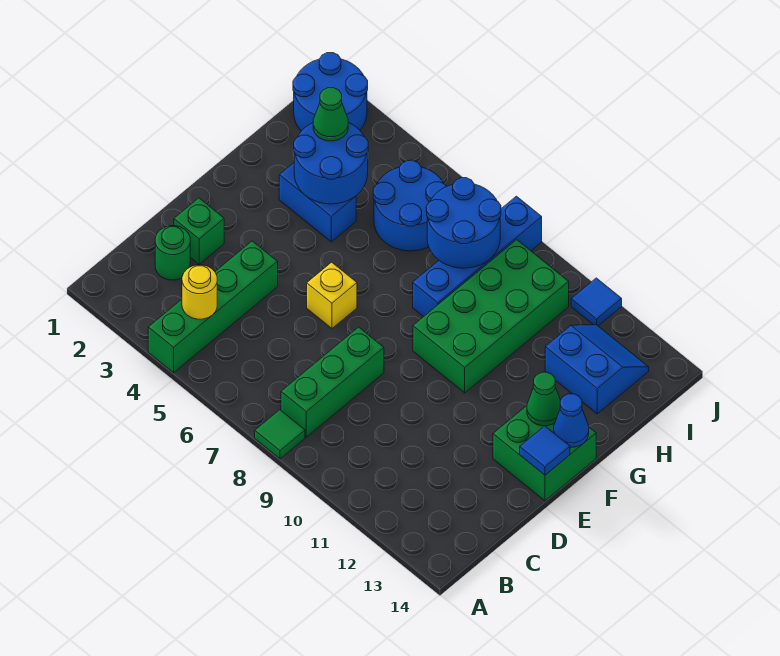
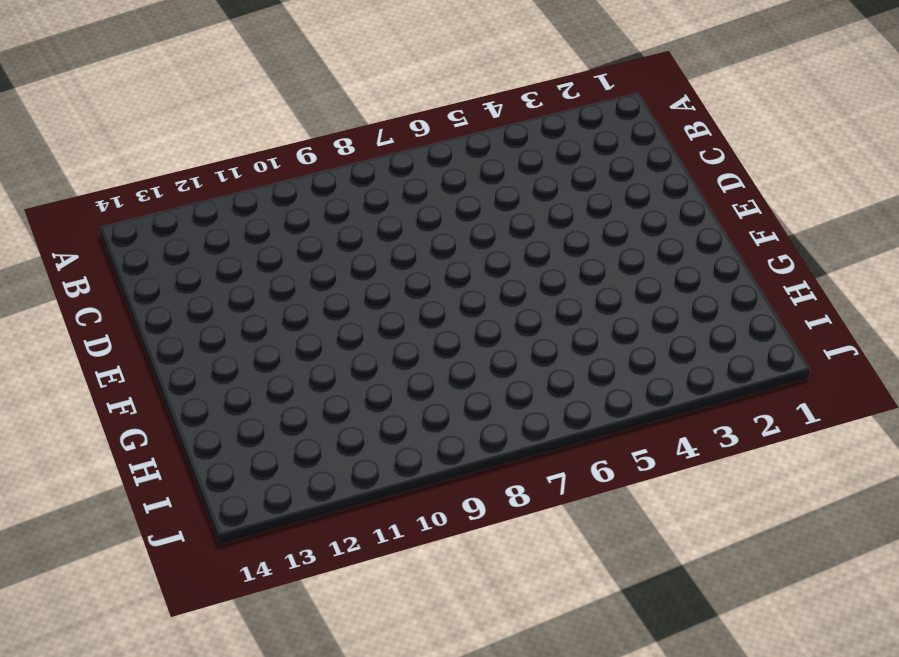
none -> green 1x4 brick [148,241,278,373]
none -> green 1x1 tile [255,410,305,459]
none -> green 1x3 brick [281,327,384,437]

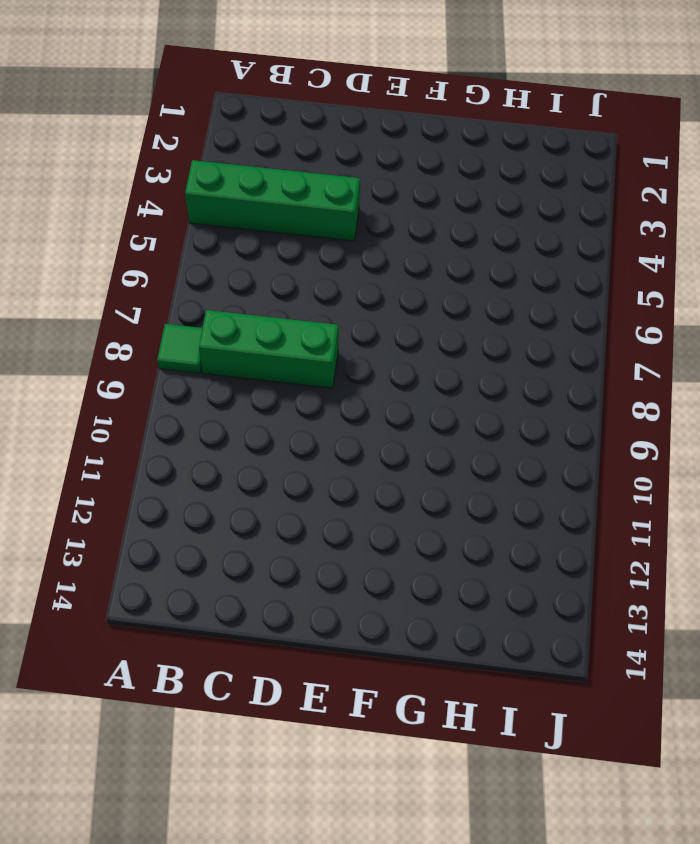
none -> green 1x1 round brick [155,226,190,280]
none -> green 1x1 brick [174,198,224,264]
none -> yellow 1x1 brick [307,262,357,328]

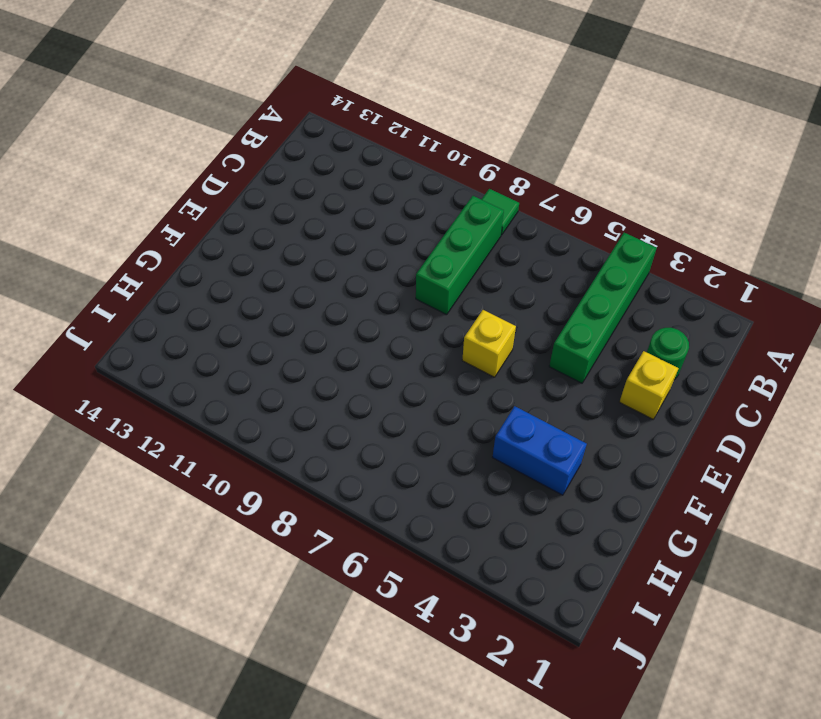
yellow 1x1 brick [620,351,679,419] -> green 1x1 brick [174,198,224,264]
none -> green 2x2 brick [493,406,596,501]
none -> green 2x4 brick [413,240,569,393]
none -> blue 1x4 brick [413,196,542,317]

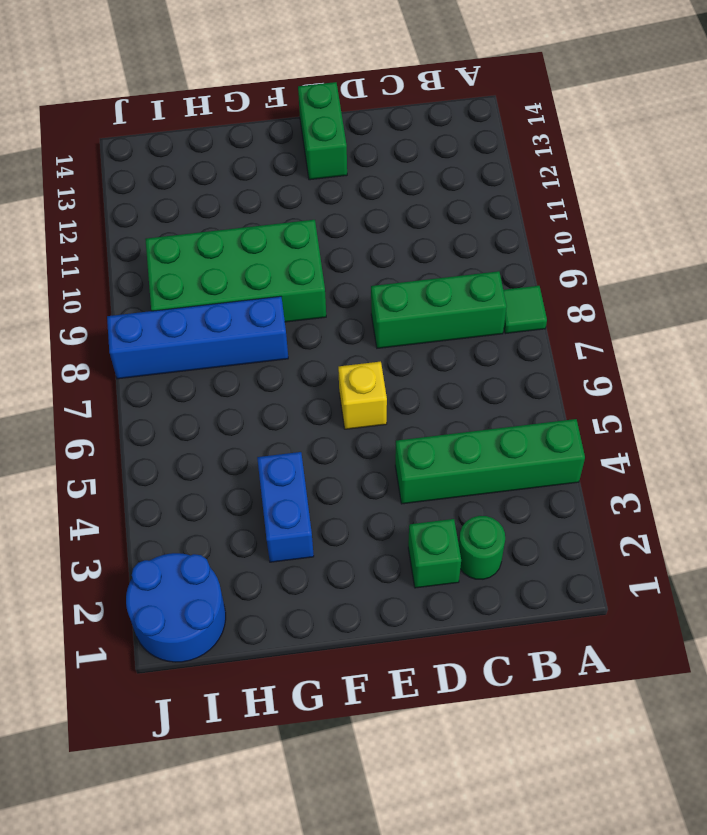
green 1x2 brick [298,82,347,180] -> green 2x2 brick [493,406,596,501]
none -> blue 2x2 round brick [373,160,446,251]
none -> blue 2x2 slope [545,325,649,414]
none -> blue 1x1 tile [571,278,622,326]

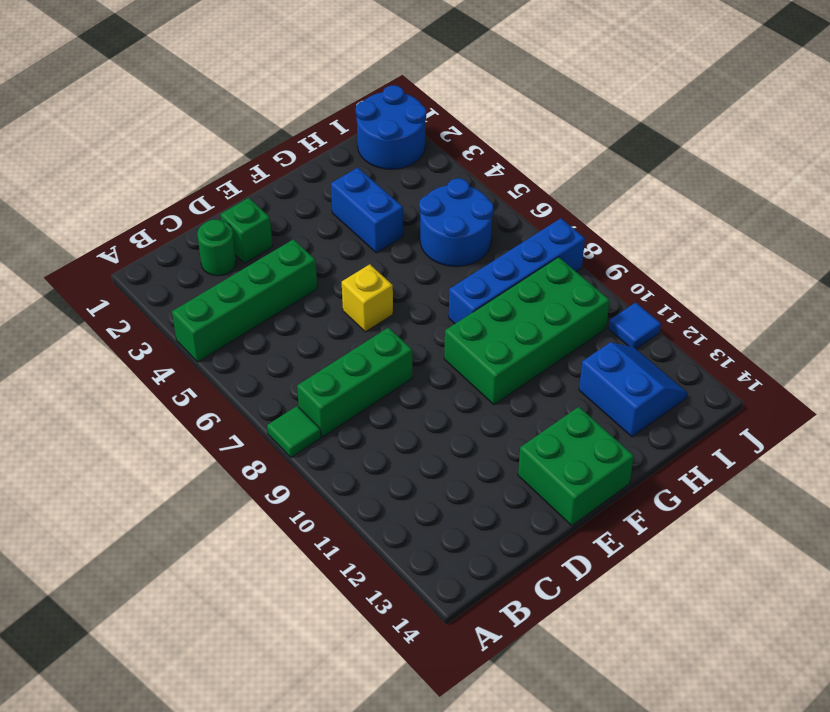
none -> yellow 1x1 round brick [182,265,217,319]
none -> blue 1x1 tile [520,426,570,475]
none -> green 1x1 cone [527,372,560,426]

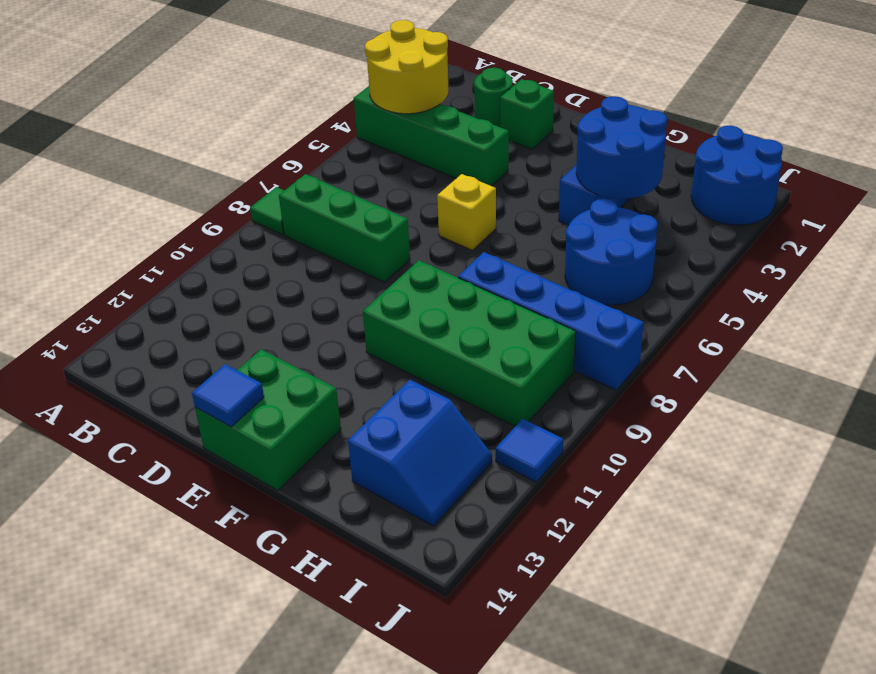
yellow 2x2 round brick [365,20,449,114] -> yellow 1x1 round brick [182,265,217,319]
none -> green 1x1 cone [527,372,560,426]
none -> blue 1x1 cone [554,394,589,447]
none -> blue 2x2 round brick [426,178,501,268]

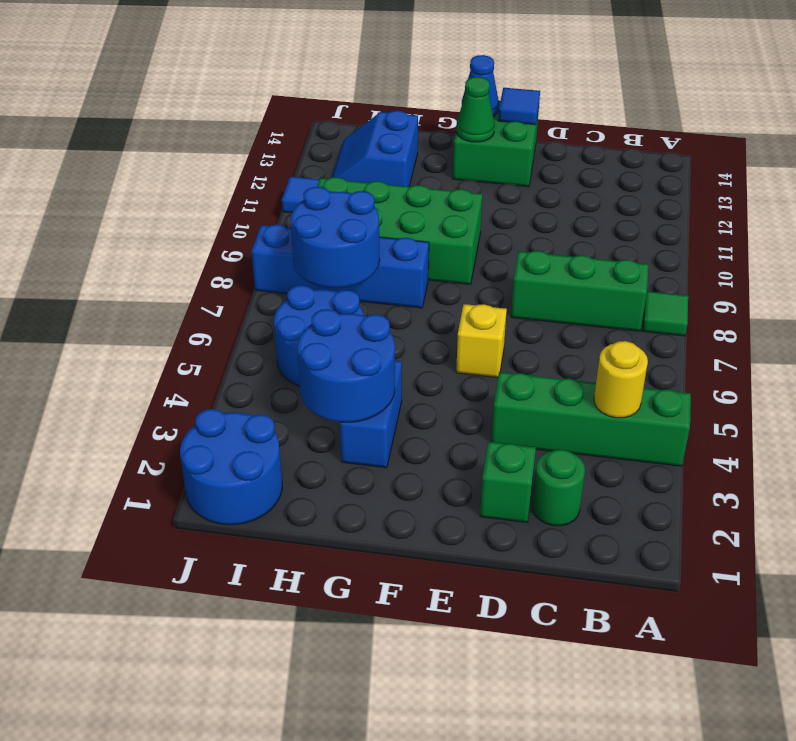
none -> green 1x1 cone [313,88,348,141]

